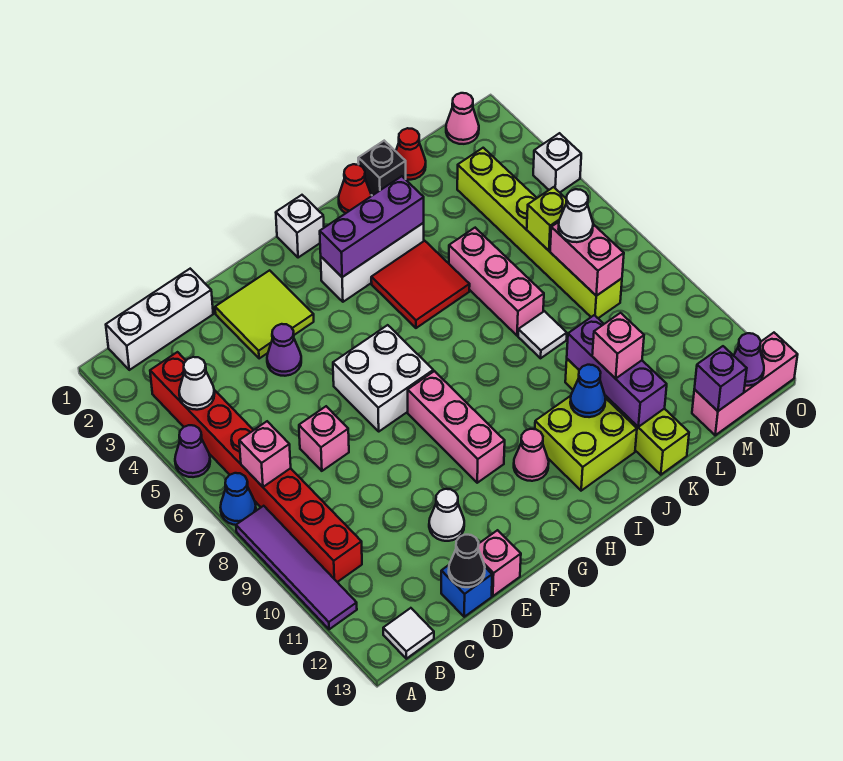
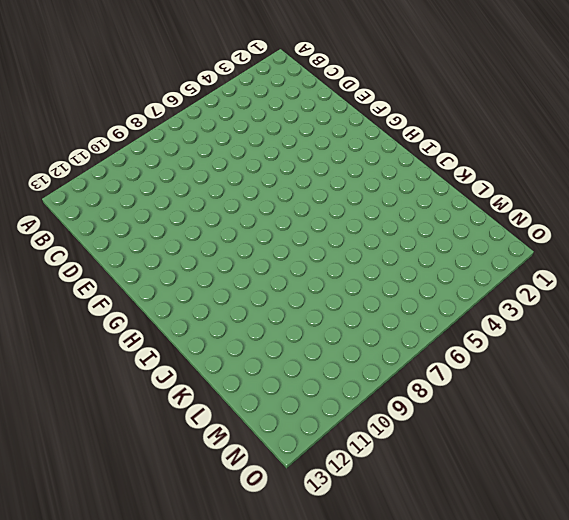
none -> purple 1x1 cone [175,425,210,477]
none -> blue 1x1 cone [220,473,256,525]
none -> purple 1x4 tile [236,506,357,629]
none -> white 1x3 brick [106,269,213,370]

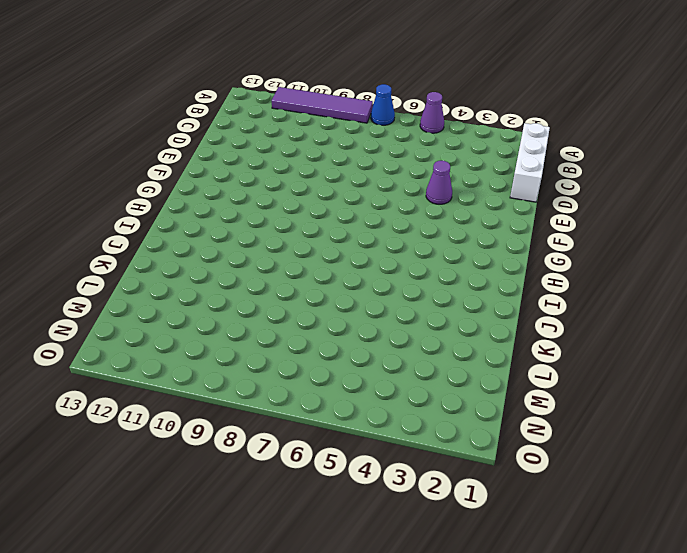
none -> red 1x8 brick [150,352,362,582]
none -> white 1x1 tile [383,608,434,659]
none -> pink 1x1 brick [299,406,349,471]
none -> blue 1x1 brick [441,565,492,617]

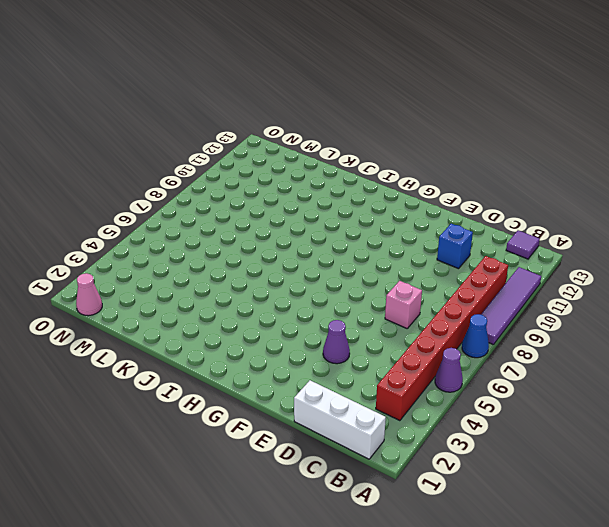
purple 1x1 tile [506,230,540,259] -> white 1x1 tile [383,608,434,659]
blue 1x1 brick [437,224,473,269] -> blue 1x1 brick moved to [441,565,492,617]
none -> lime 2x2 tile [215,270,314,359]
none -> white 1x1 cone [429,489,464,541]
none -> pink 1x1 brick [478,530,521,596]
none -> white 2x2 brick [333,325,433,431]

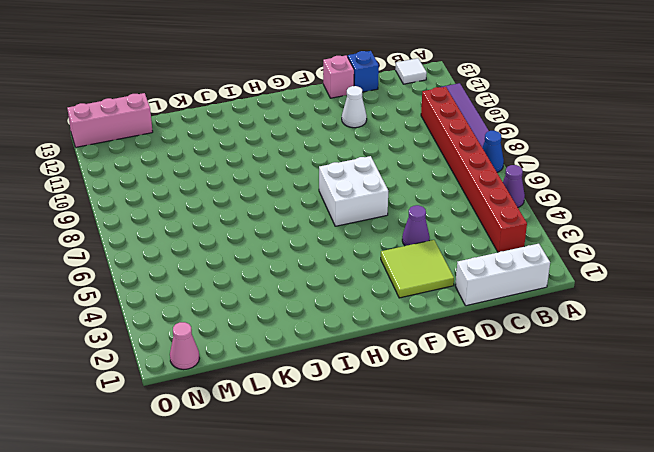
none -> pink 1x1 brick [299,406,349,471]
none -> pink 1x3 brick [408,371,505,483]
none -> white 1x1 brick [276,195,324,258]
none -> white 1x3 brick [321,223,424,302]

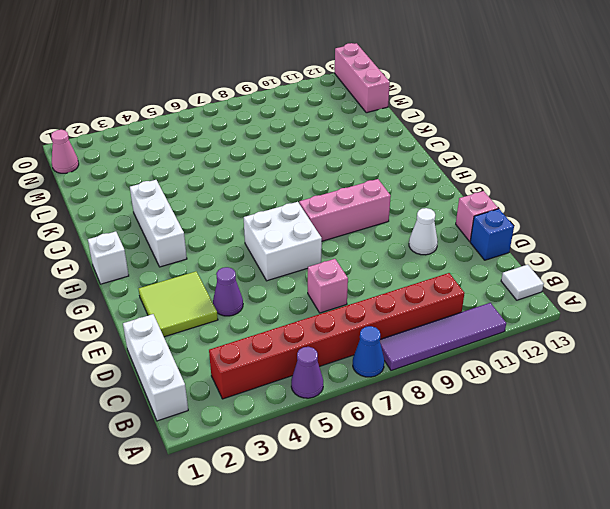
none -> pink 1x1 cone [514,429,549,481]
none -> red 2x2 tile [371,241,470,328]
none -> lime 2x2 brick [535,396,637,491]
none -> red 1x1 cone [339,164,371,213]

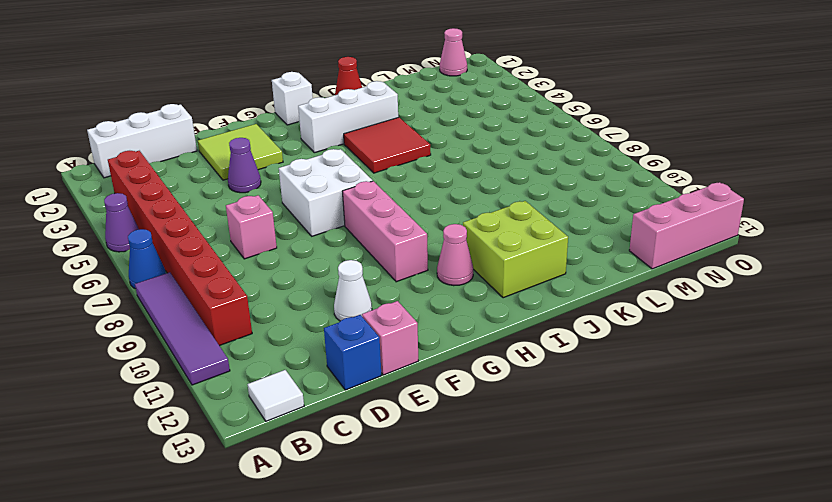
none -> black 1x1 brick [358,141,406,196]
none -> pink 1x3 brick [449,228,544,336]
none -> white 1x1 tile [518,311,567,358]
none -> lime 1x4 brick [565,359,689,475]

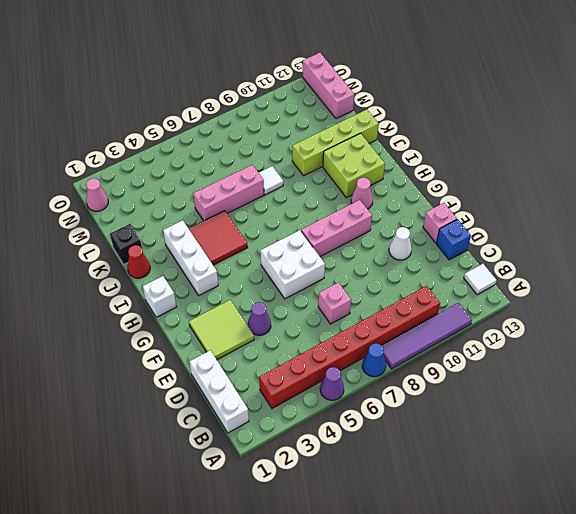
none -> red 1x1 cone [396,128,426,180]
none -> lime 1x6 brick [457,148,622,318]
none -> white 1x1 brick [533,133,581,192]
none -> white 1x1 cone [179,357,214,410]

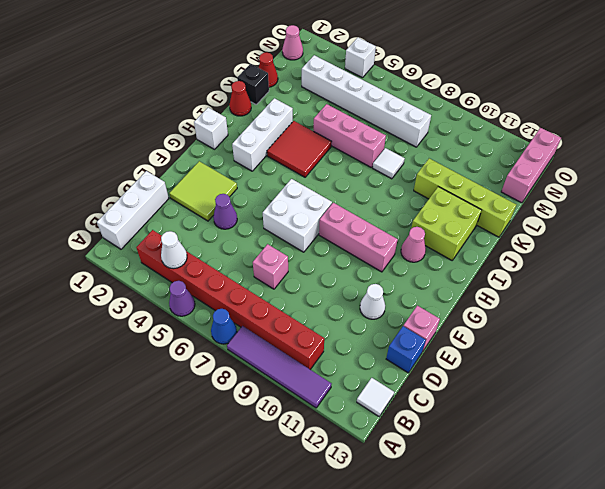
white 1x6 brick [302,55,431,147] -> lime 1x6 brick [457,148,622,318]
none -> pink 1x1 brick [239,421,291,487]
none -> black 1x1 cone [449,535,485,587]
none -> purple 1x3 brick [320,176,424,277]
none -> blue 1x1 cone [570,365,606,417]

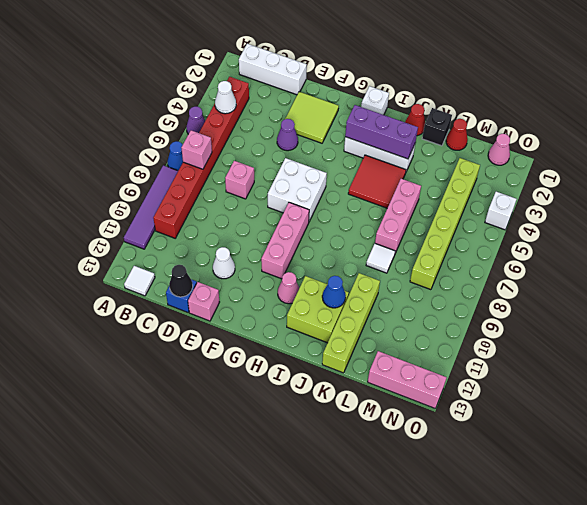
none -> purple 1x3 brick [567,315,667,427]
none -> lime 1x1 brick [527,187,567,251]
none -> pink 1x2 brick [550,222,624,296]
none -> purple 1x1 brick [694,346,747,411]

